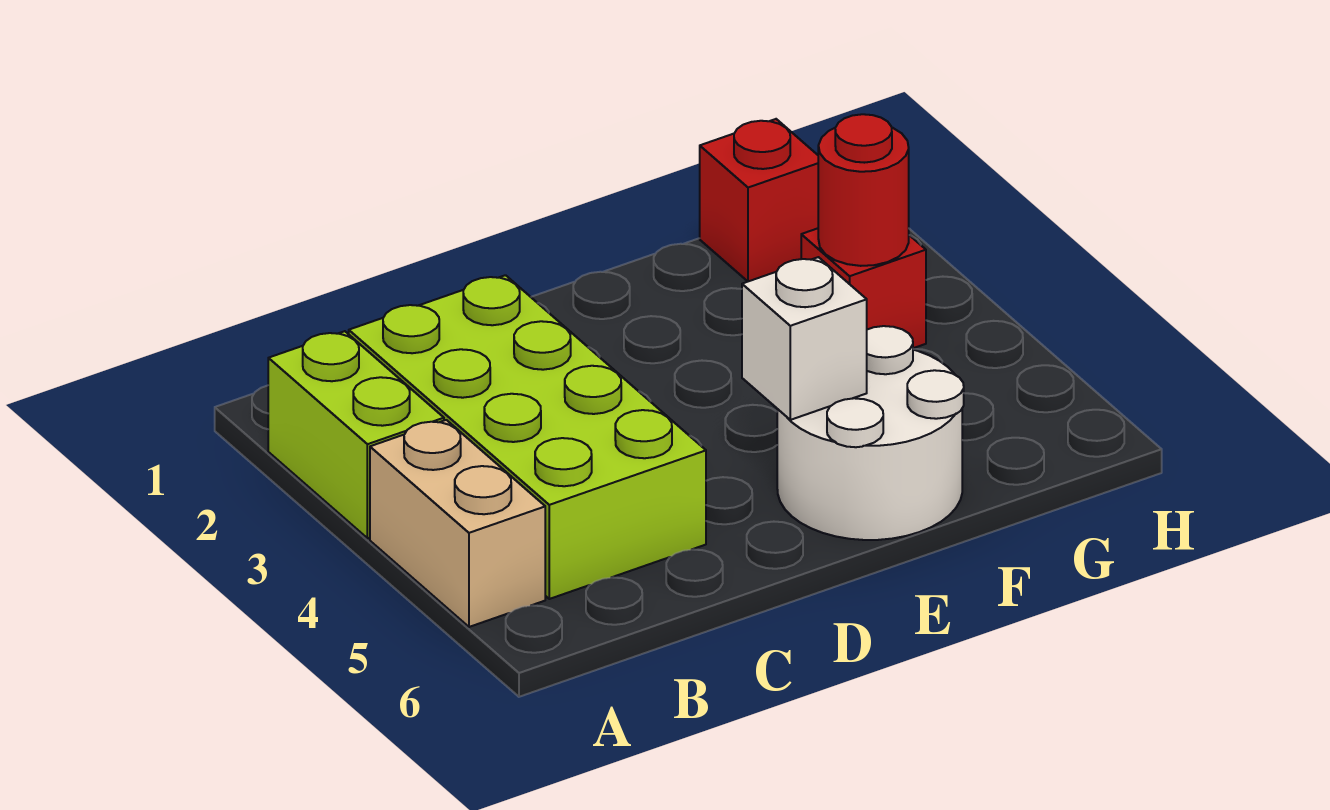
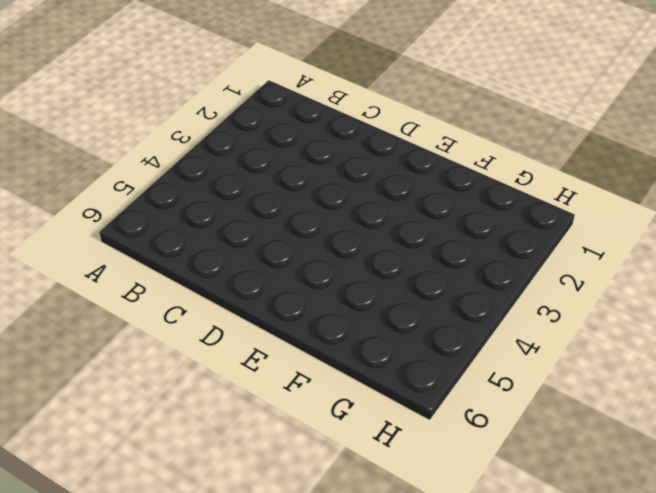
none -> lime 1x2 brick [268,331,444,538]
none -> tan 1x2 brick [370,420,545,627]

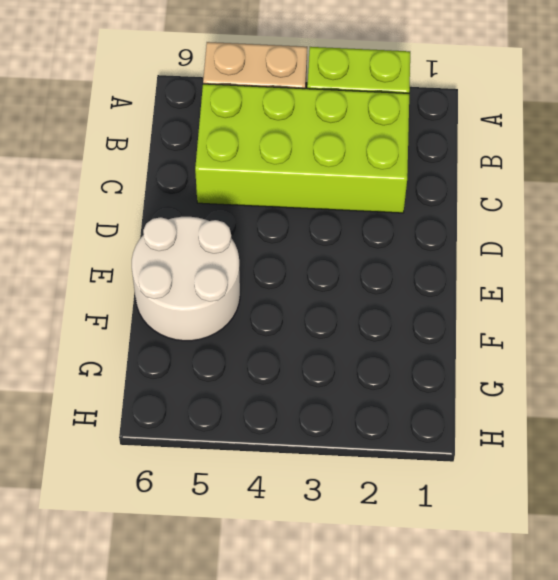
none -> red 1x1 brick [700,119,818,281]
none -> red 1x1 brick [801,228,926,348]

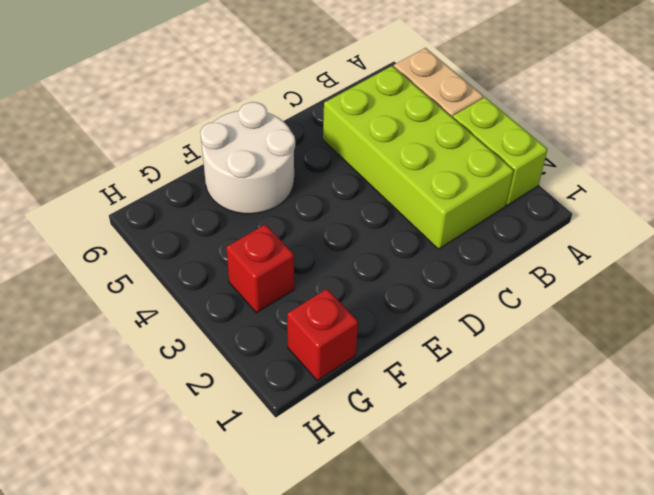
none -> white 1x1 brick [742,257,867,420]
none -> red 1x1 round brick [818,114,909,266]

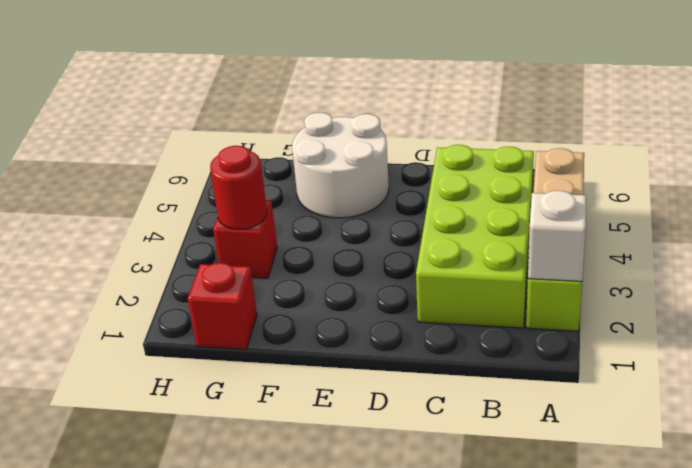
white 1x1 brick [528,191,586,281] -> white 1x1 brick moved to [742,257,867,420]

